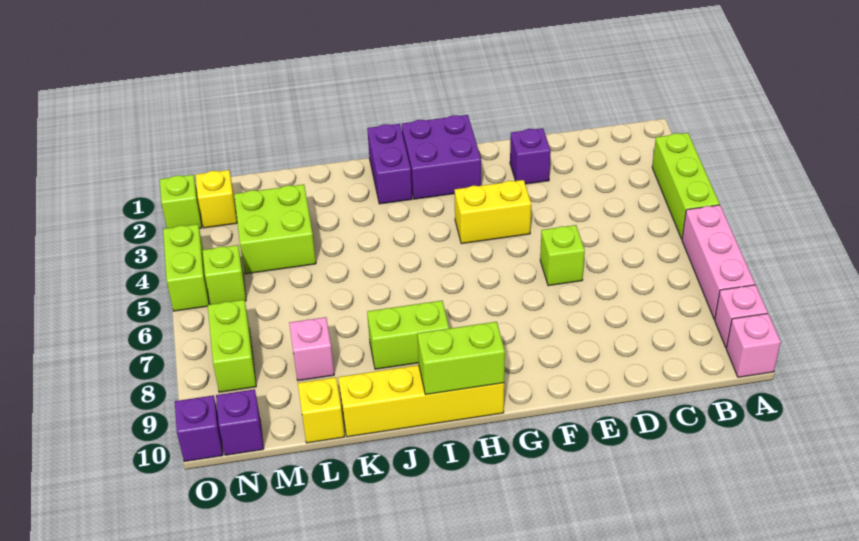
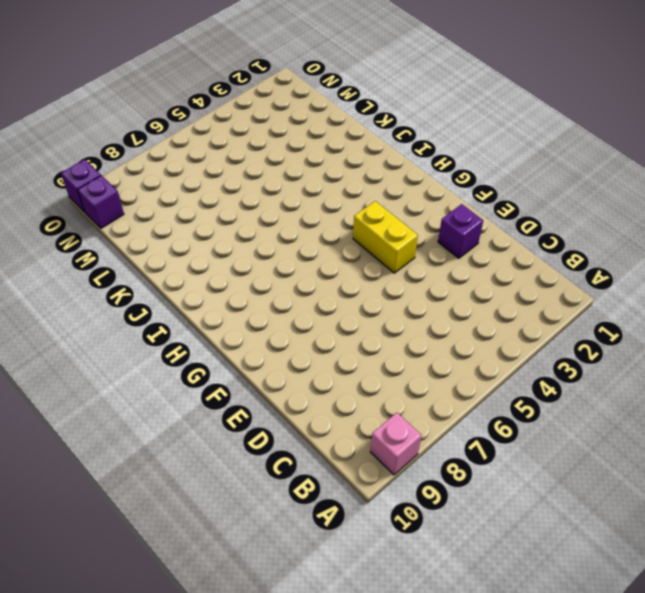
none -> lime 1x3 brick [652,133,720,239]
none -> pink 1x3 brick [682,205,755,319]
none -> pink 1x1 brick [726,313,781,377]

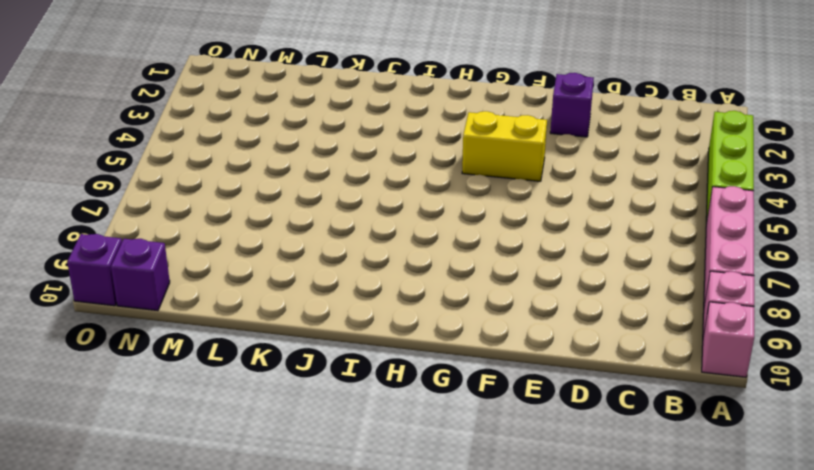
none -> lime 1x1 brick [540,225,585,286]
none -> purple 2x2 brick [402,115,481,199]
none -> yellow 1x4 brick [338,365,504,437]

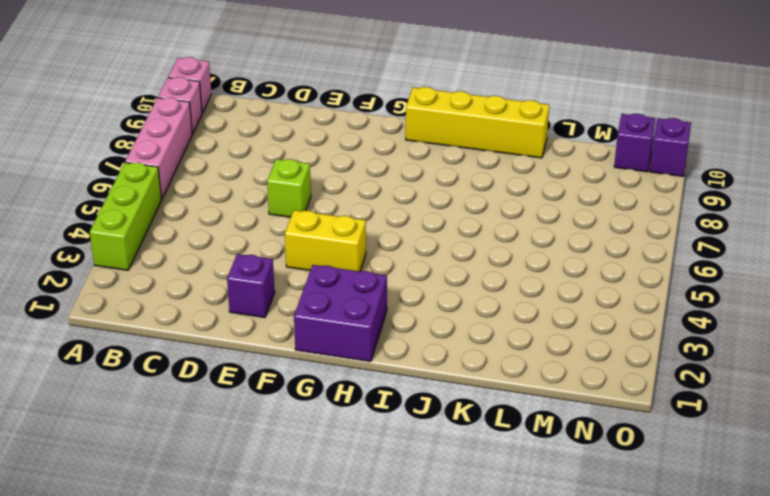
none -> purple 1x2 brick [367,124,412,204]
none -> lime 1x2 brick [367,301,449,369]
none -> lime 2x2 brick [234,184,316,274]

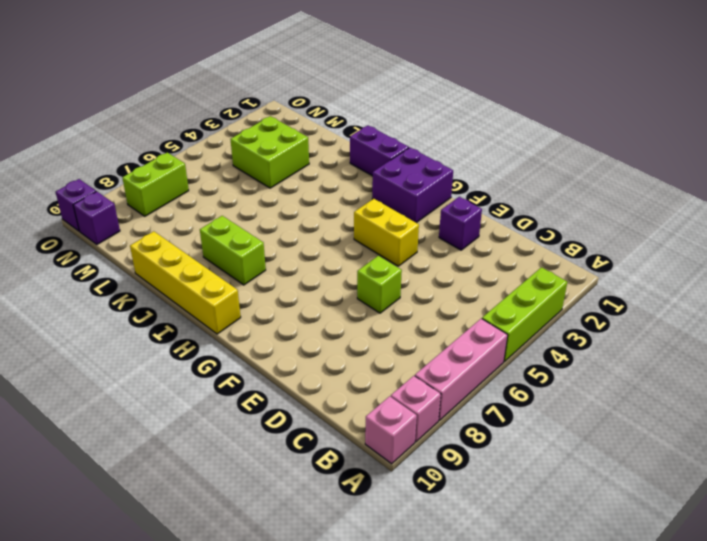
purple 1x2 brick [350,125,409,176] -> purple 1x2 brick turned to [367,124,412,204]
none -> pink 1x1 brick [289,317,334,381]
none -> yellow 1x1 brick [298,377,345,443]
none -> yellow 1x1 brick [196,170,237,228]

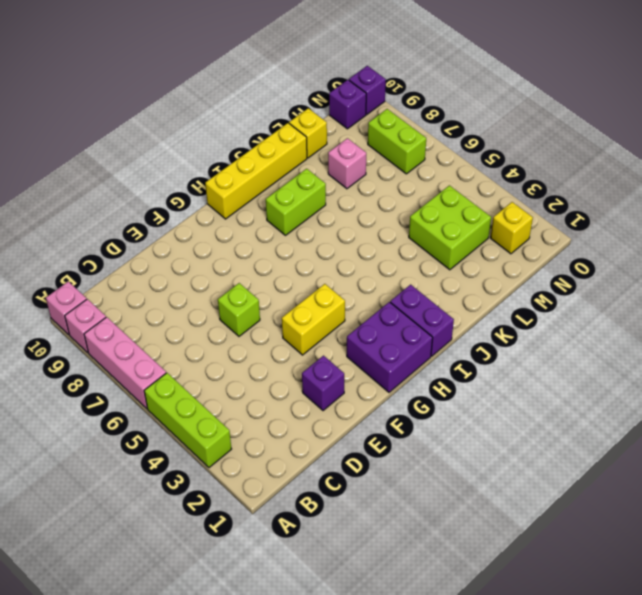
none -> lime 1x1 brick [203,245,246,304]
none -> lime 1x1 brick [160,175,202,229]
none -> lime 1x2 brick [163,224,209,311]

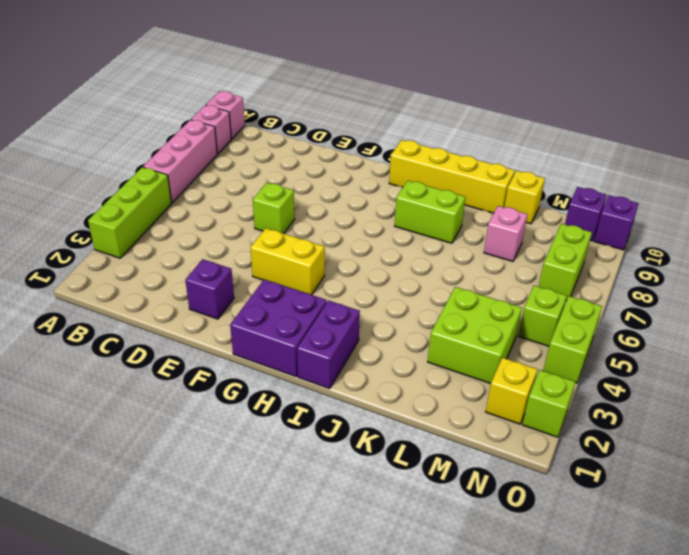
none -> lime 1x2 brick [417,322,505,395]

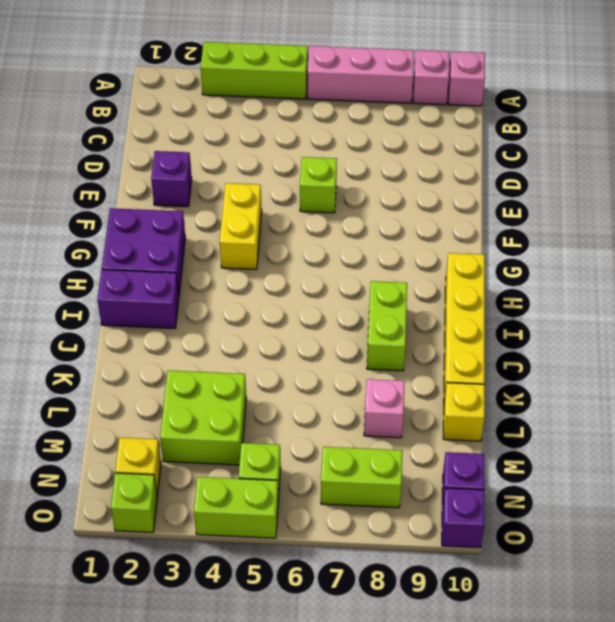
none -> lime 1x2 brick [417,322,505,395]

